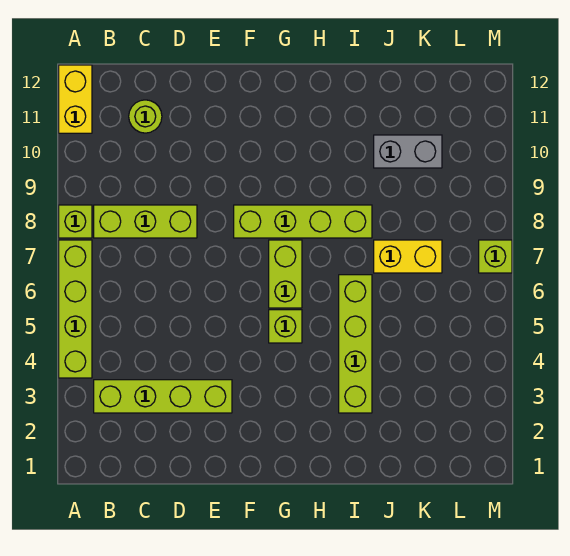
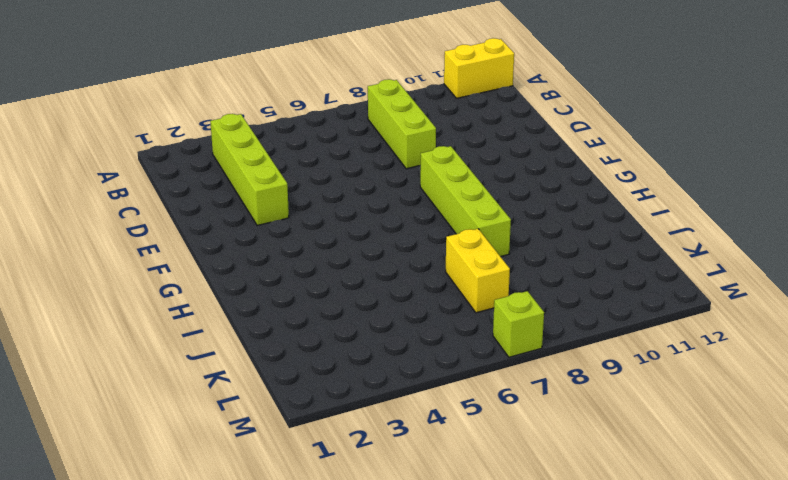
none -> lime 1x4 brick [59,240,92,378]
none -> lime 1x1 brick [59,205,92,238]
none -> lime 1x1 round brick [129,100,162,133]

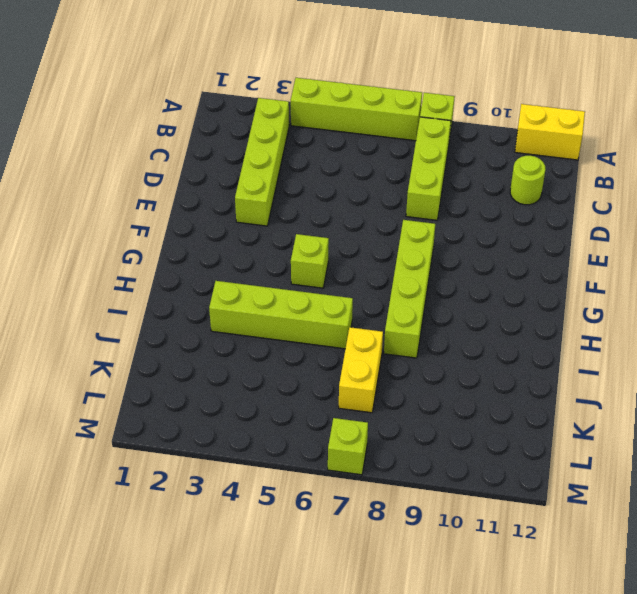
none -> lime 1x2 brick [269,240,302,308]
none -> grey 1x2 brick [374,135,442,168]

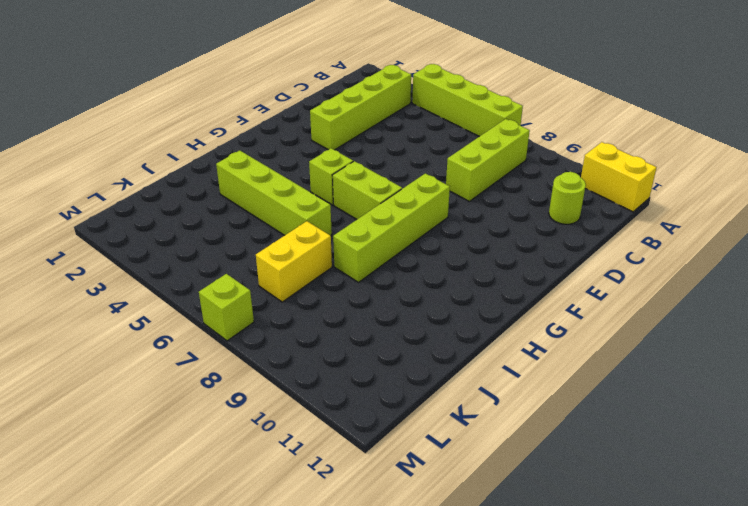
none -> lime 1x1 brick [59,205,92,238]
none -> grey 1x2 brick [374,135,442,168]

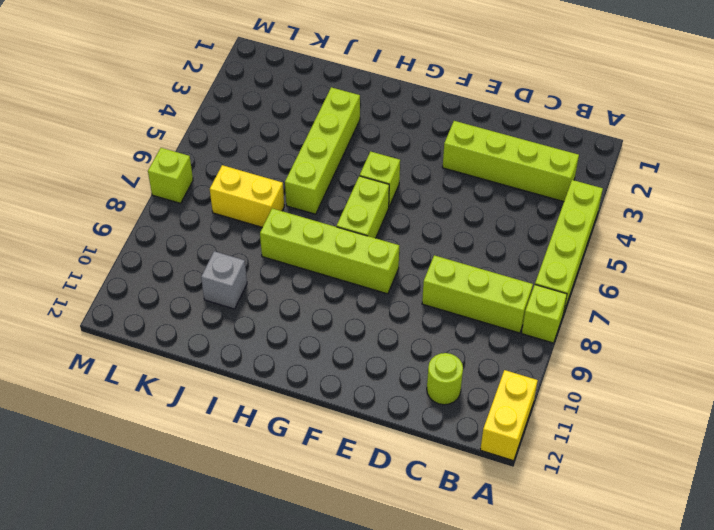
grey 1x1 brick [201,251,247,309] -> grey 1x2 brick [374,135,442,168]

